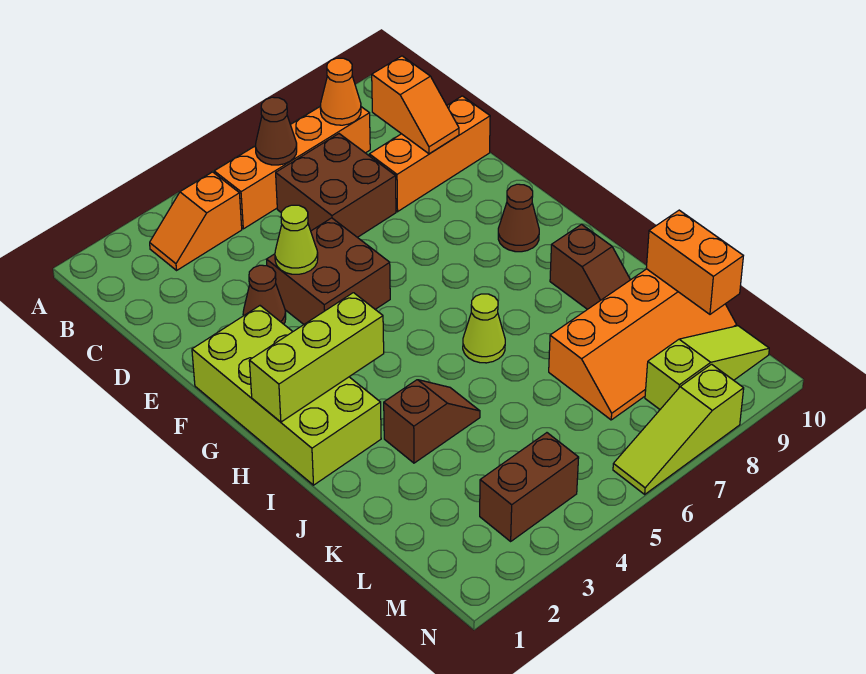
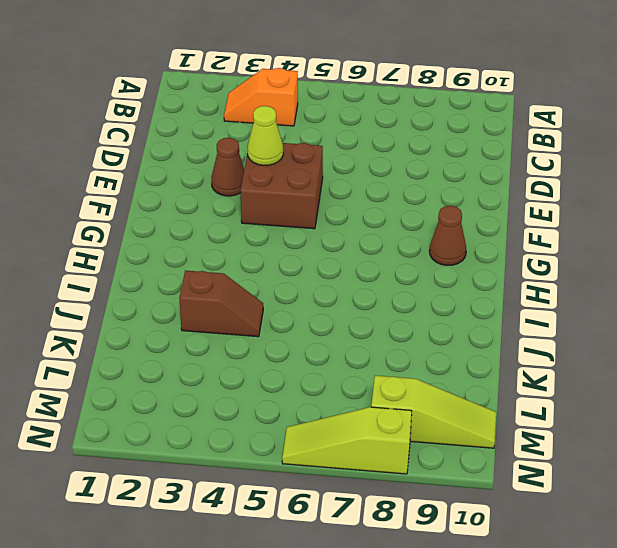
none -> orange 1x4 brick [214,107,370,229]
none -> brown 2x2 brick [276,134,396,237]
none -> orange 1x3 brick [369,96,490,212]

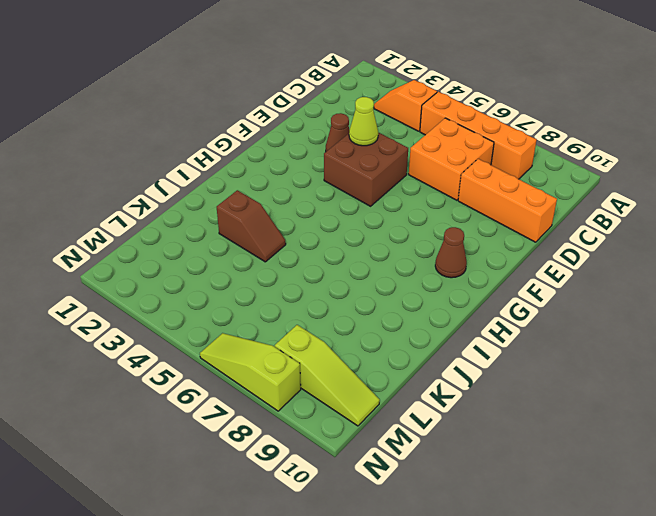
orange 2x2 brick [409,118,494,200] -> brown 2x2 brick [276,134,396,237]
none -> lime 2x4 brick [192,306,381,485]
none -> lime 1x1 cone [463,294,505,363]
none -> brown 1x2 slope [550,224,630,309]

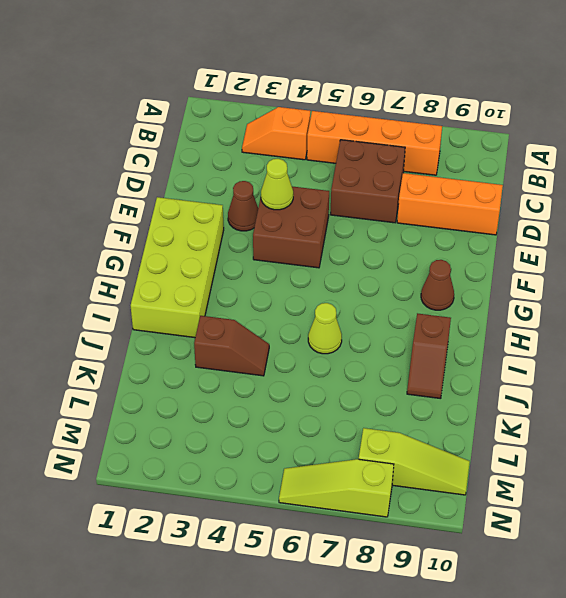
none -> orange 2x4 slope [549,269,736,420]
none -> brown 1x2 brick [480,433,579,541]
none -> brown 1x1 cone [255,97,297,165]

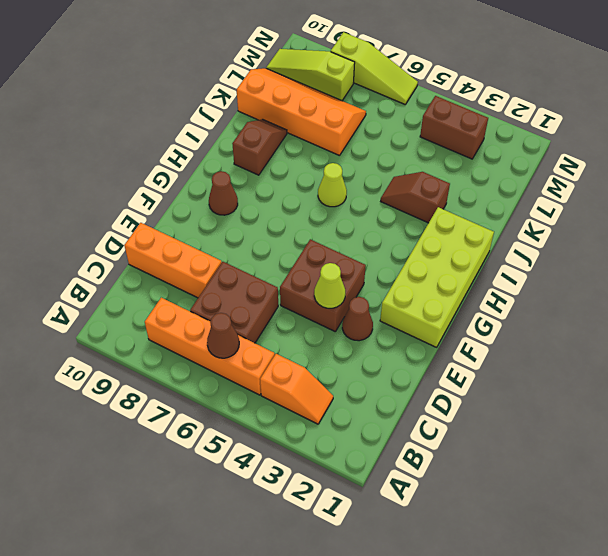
none -> orange 1x1 cone [320,58,361,125]
none -> orange 1x2 slope [372,56,459,154]
none -> lime 1x3 brick [249,293,384,422]

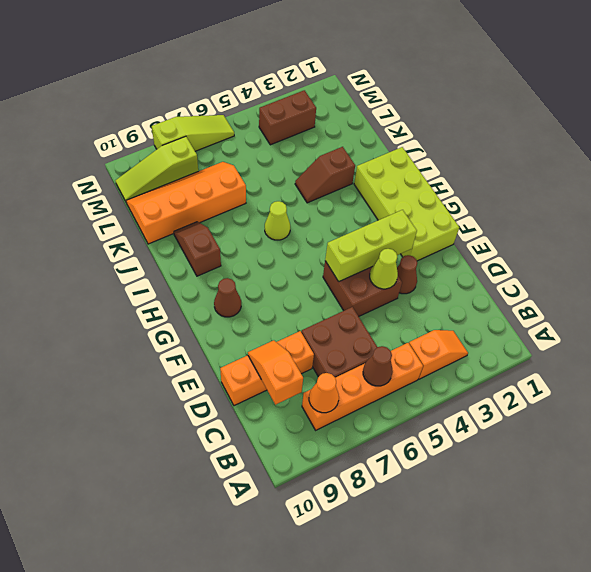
lime 1x3 brick [325,210,417,281] -> lime 1x3 brick moved to [249,293,384,422]
none -> orange 1x2 brick [646,210,743,314]

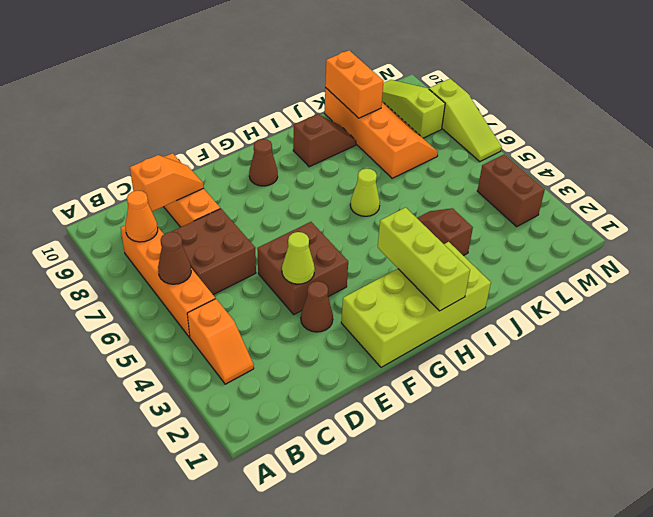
orange 1x2 brick [325,50,384,118] -> orange 1x2 brick turned to [646,210,743,314]

